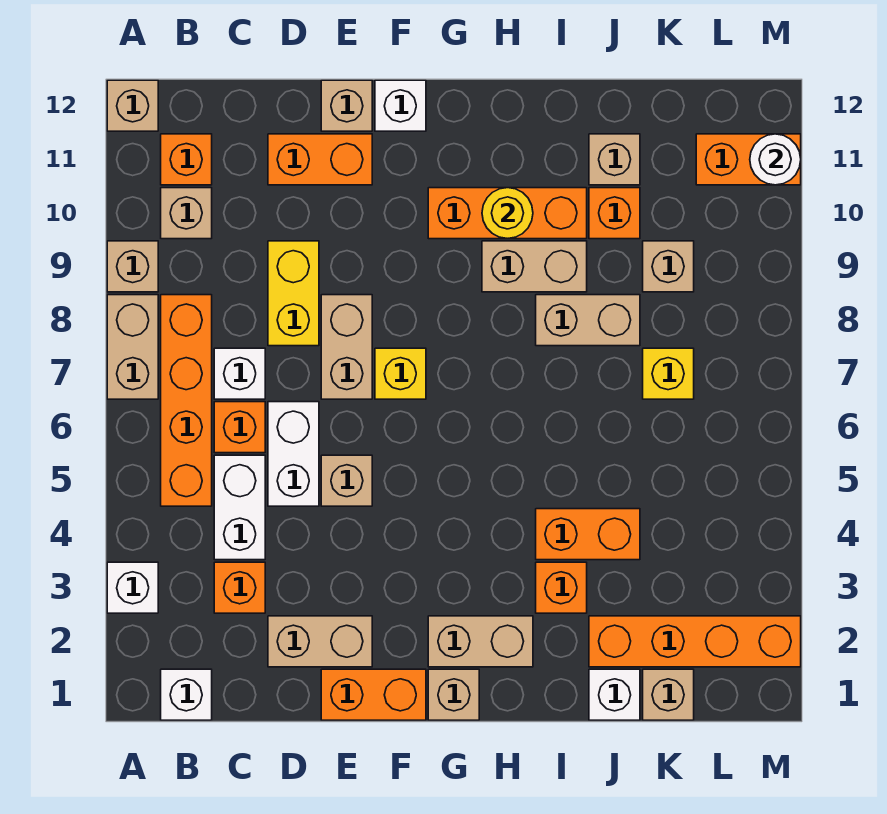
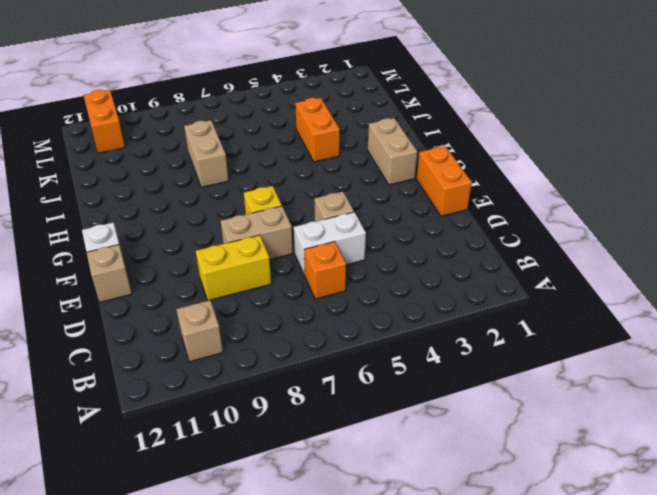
none -> white 1x1 brick [107,562,158,613]
none -> tan 1x2 brick [107,295,158,399]
none -> tan 1x1 brick [107,241,158,292]
none -> tan 1x1 brick [107,80,158,131]

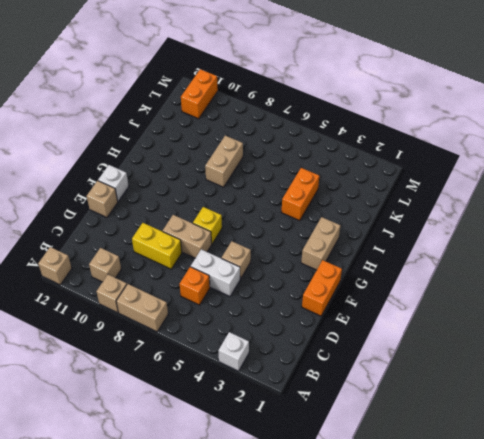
none -> white 1x1 brick [161,669,212,720]
none -> orange 1x4 brick [161,295,212,506]
none -> orange 1x1 brick [161,134,212,185]
none -> orange 1x1 brick [214,562,265,613]

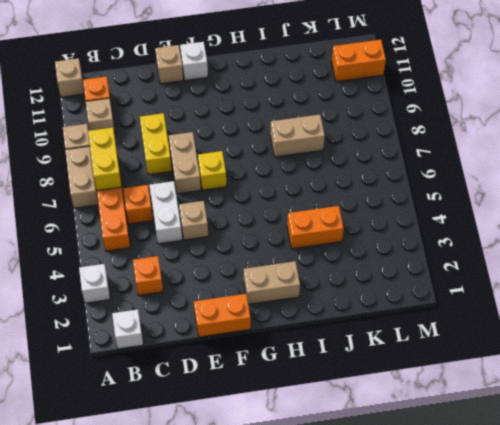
yellow 1x2 brick [88,128,122,191] -> none
none -> white 1x2 brick [214,455,265,560]
none -> white 1x1 brick [214,348,265,399]
none -> tan 1x2 brick [268,616,372,667]
none -> orange 1x2 brick [268,134,372,185]

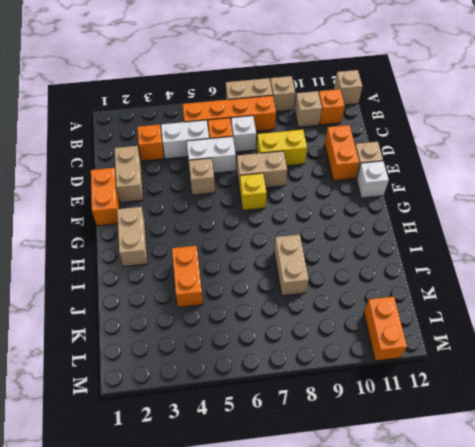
none -> white 1x1 brick [107,562,158,613]
none -> white 1x1 brick [161,669,212,720]
none -> tan 1x1 brick [428,669,479,720]
none -> orange 1x3 brick [428,188,587,239]

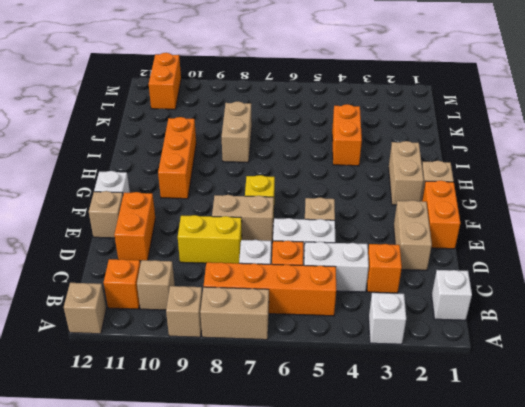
none -> tan 1x2 brick [482,241,587,292]
none -> orange 1x1 brick [536,562,587,613]
none -> white 1x1 brick [589,669,640,720]
none -> orange 1x4 brick [589,616,801,667]

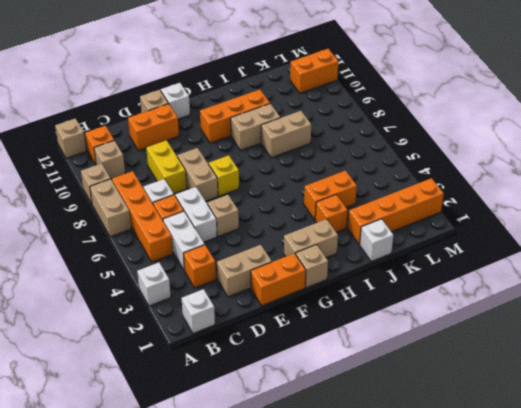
none -> orange 1x1 brick [589,188,640,239]
none -> tan 1x1 brick [589,134,640,185]
none -> tan 1x1 brick [643,669,694,720]
none -> yellow 1x1 brick [643,348,694,399]

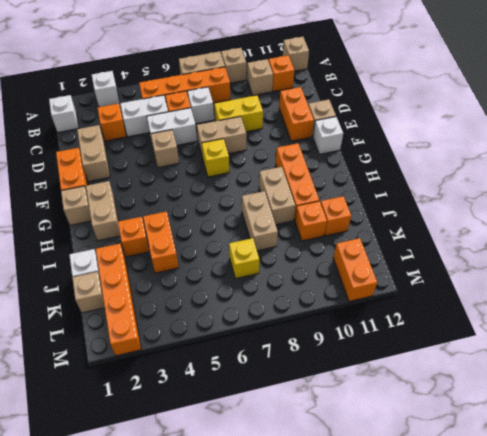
orange 1x1 brick [321,196,351,236] -> tan 1x1 brick [589,134,640,185]
none -> tan 1x1 brick [643,241,694,292]
none -> yellow 1x1 round brick [482,188,533,239]
none -> white 1x1 round brick [750,134,801,185]

